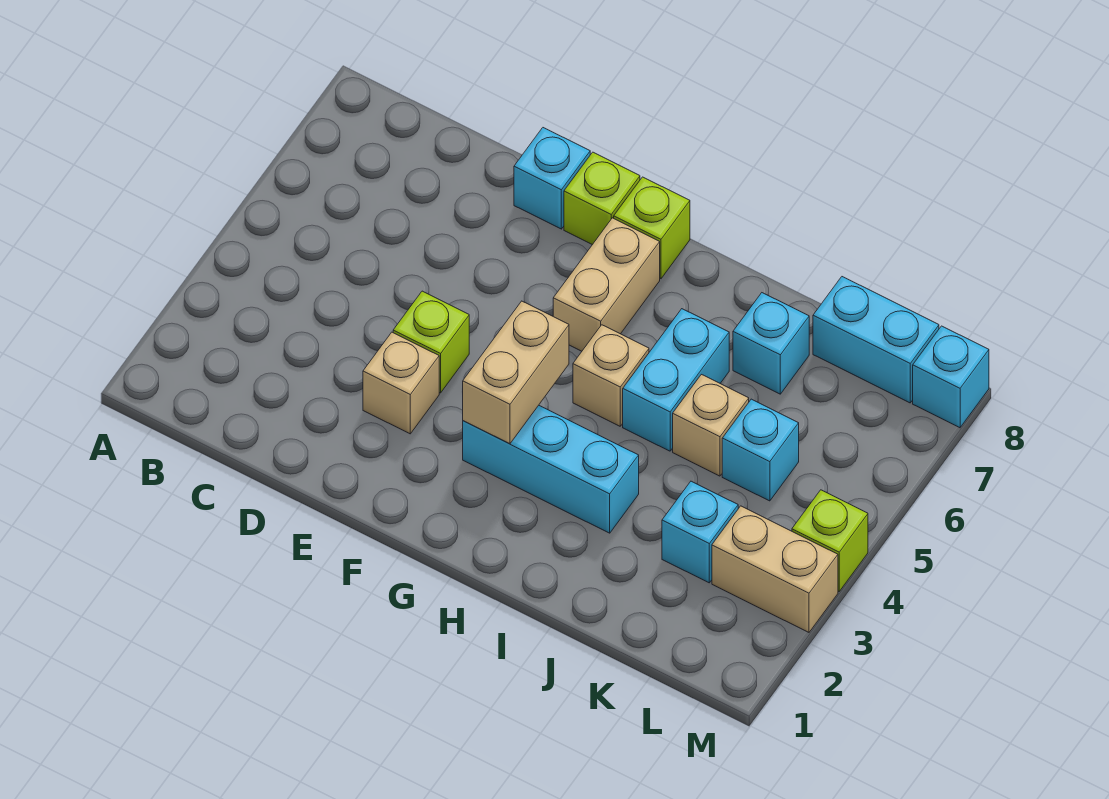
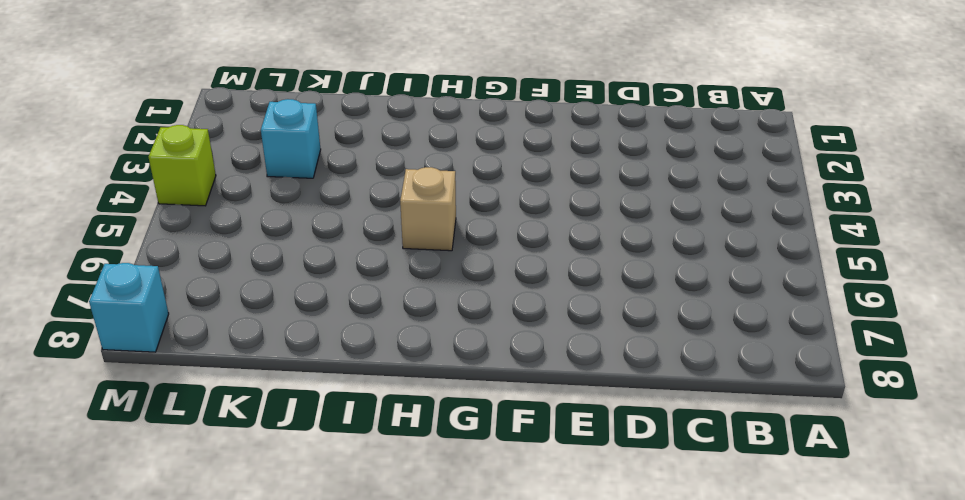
none -> tan 1x1 brick [363,332,439,434]
none -> lime 1x1 brick [393,291,469,393]
none -> cyan 1x1 brick [514,128,590,229]

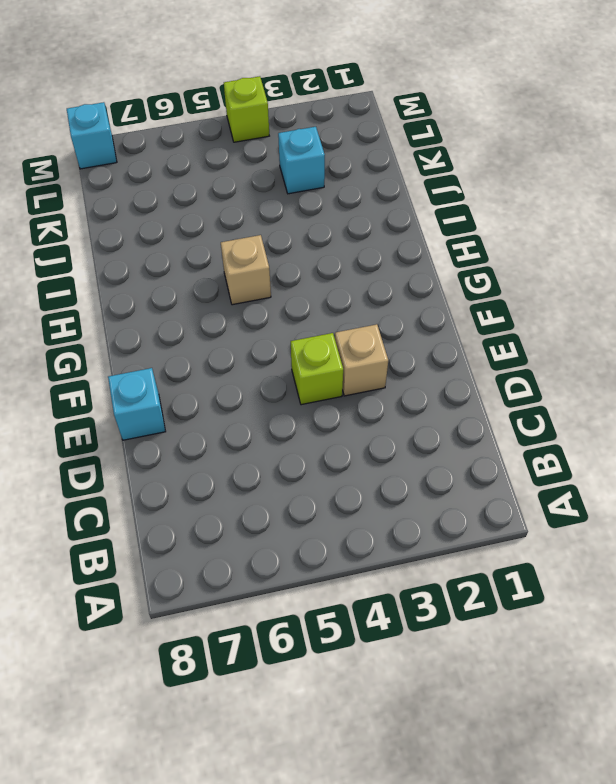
none -> lime 1x1 brick [564,152,640,245]
none -> cyan 1x3 brick [463,405,639,533]
none -> tan 1x2 brick [553,218,660,351]

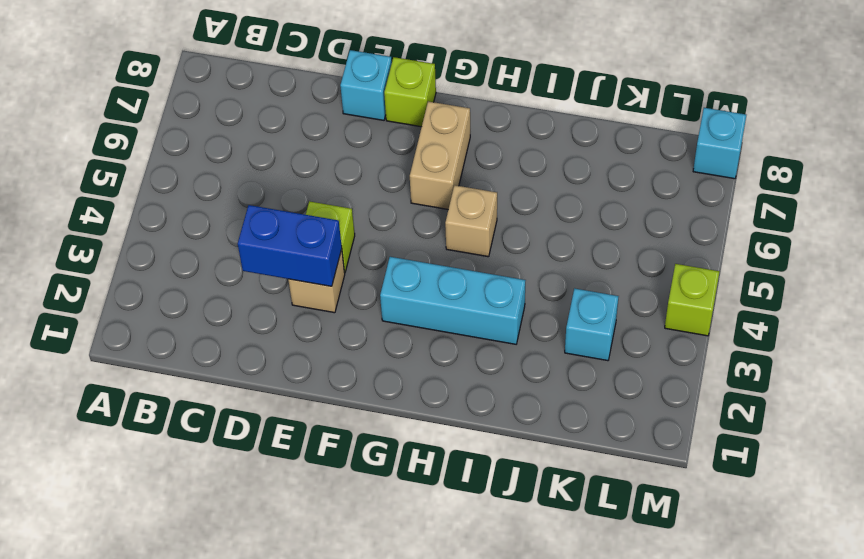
blue 1x2 brick [238,205,342,286] -> none
none -> lime 1x1 brick [614,177,690,279]
none -> cyan 1x2 brick [623,309,729,451]
none -> tan 1x1 brick [673,375,749,476]

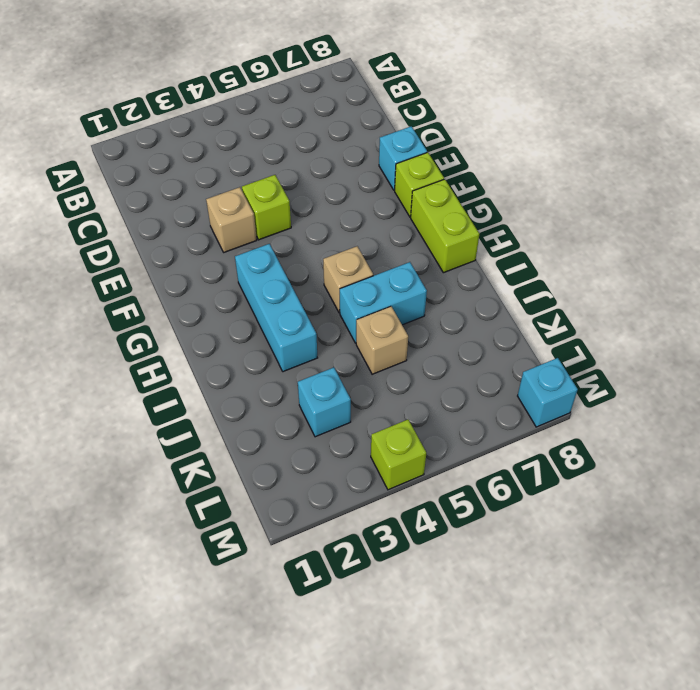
lime 1x2 brick [411,179,479,273] -> lime 1x1 brick [614,177,690,279]
none -> tan 1x2 brick [553,218,660,351]
none -> cyan 1x1 brick [733,293,809,394]
none -> cyan 1x1 brick [722,399,799,501]

